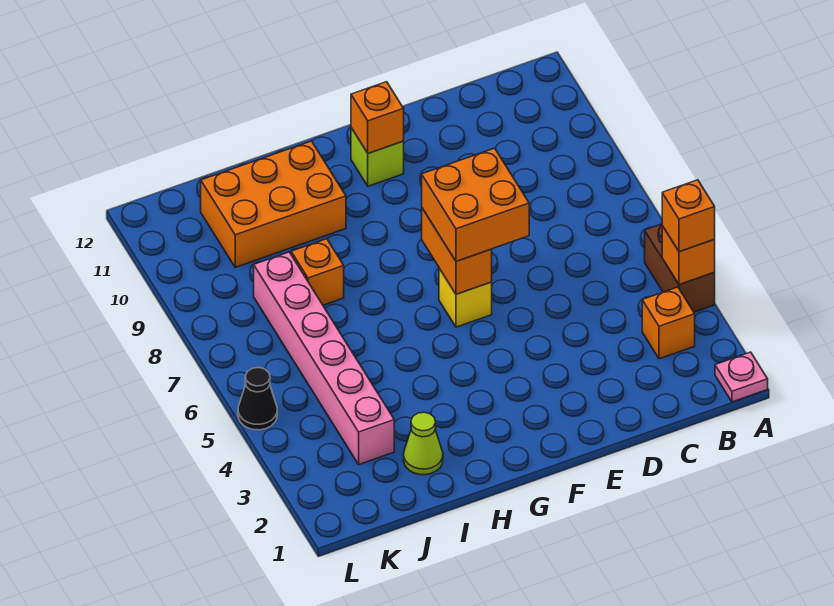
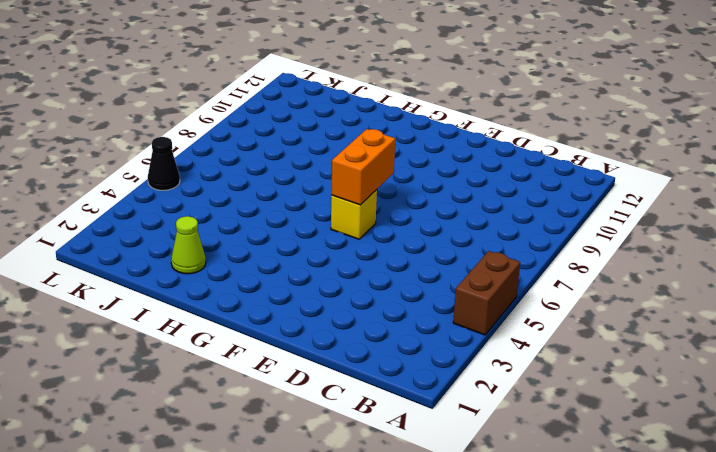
none -> pink 1x1 plate [715,352,768,402]
none -> orange 1x1 brick [642,287,695,359]
none -> lime 1x1 brick [351,128,404,186]

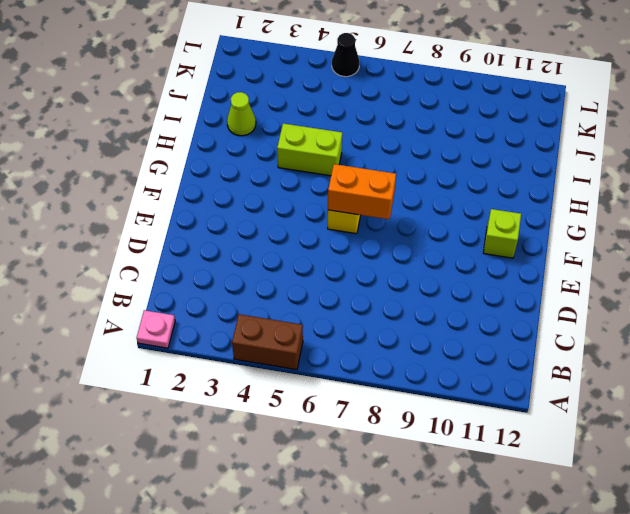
lime 1x2 brick [277,123,342,176] -> none
none -> orange 1x1 brick [642,287,695,359]
none -> orange 2x3 brick [201,141,346,267]
none -> orange 1x1 brick [291,239,344,305]

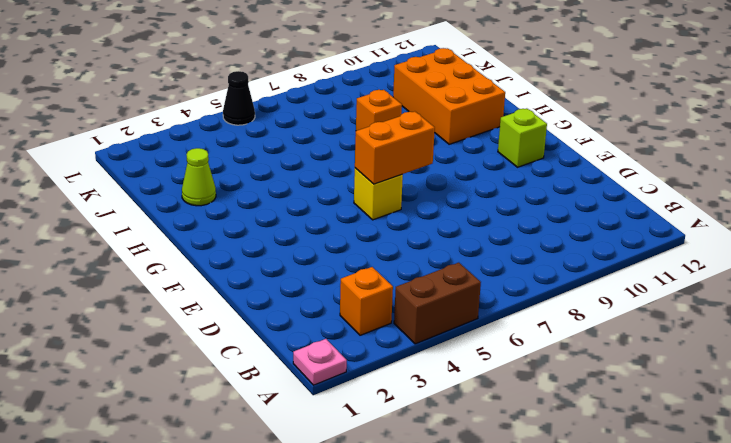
none -> pink 1x6 brick [254,252,394,464]
none -> orange 1x1 brick [662,226,715,285]
none -> orange 1x1 brick [351,82,404,153]

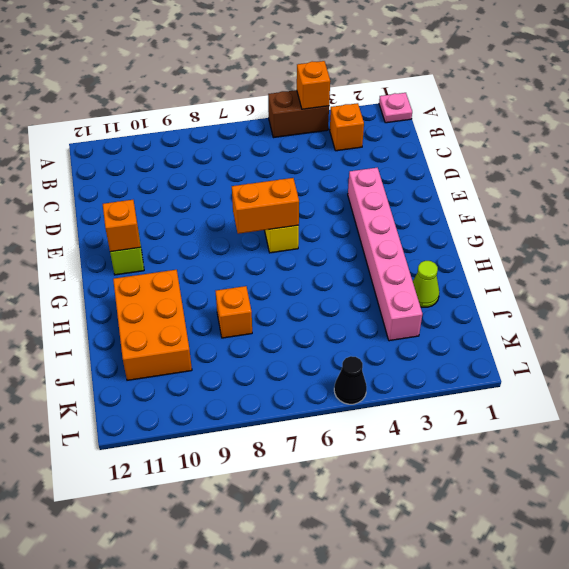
pink 1x6 brick [348,168,422,341] -> pink 1x6 brick turned to [254,252,394,464]
none -> orange 1x1 brick [662,180,715,252]
none -> orange 2x2 brick [422,148,529,261]

